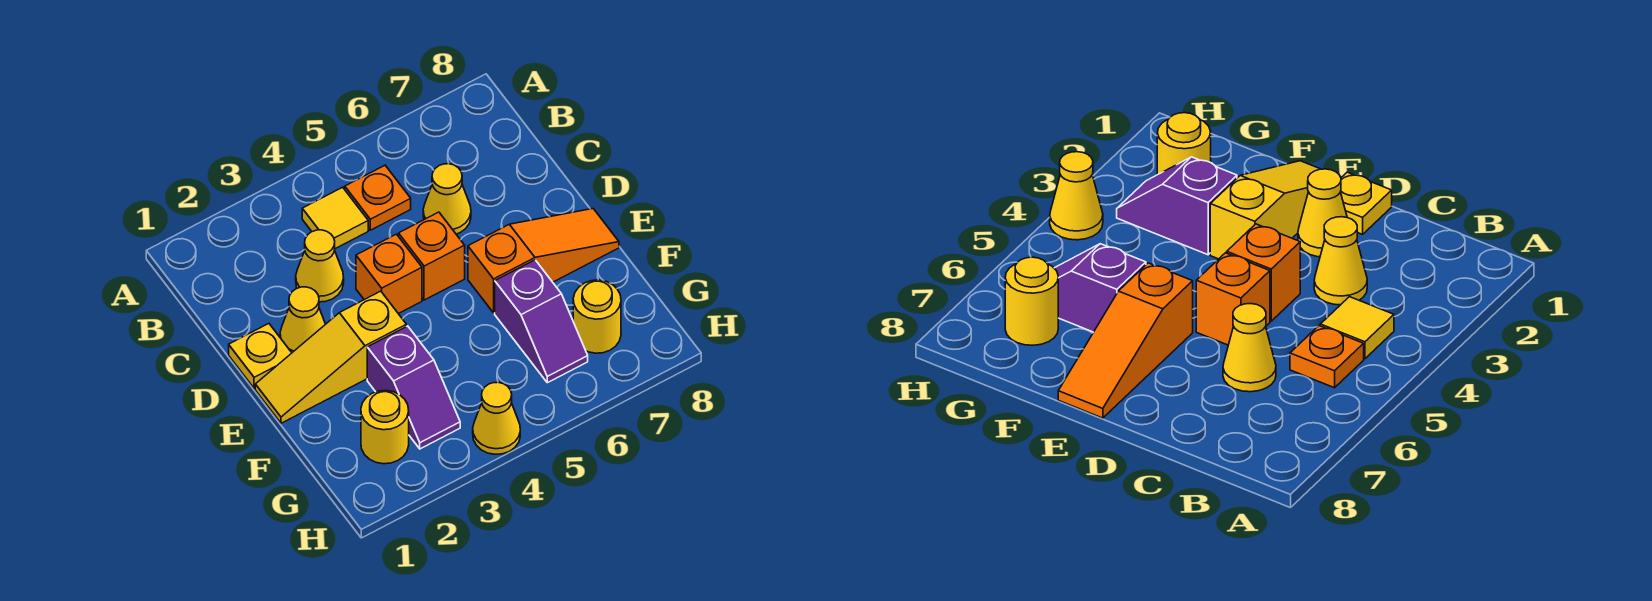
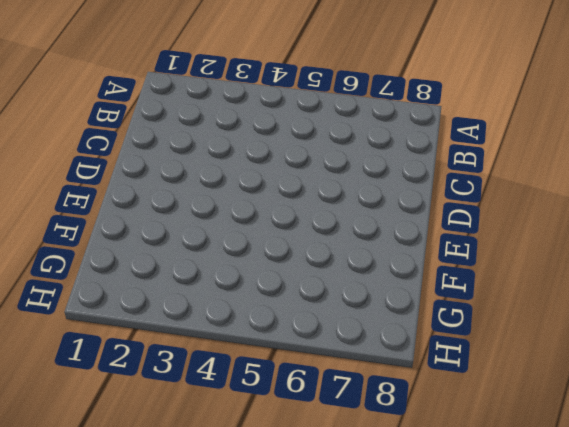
none -> yellow 1x1 tile [302,187,368,249]
none -> orange 1x1 plate [345,165,411,230]
none -> yellow 1x1 cone [296,230,344,302]

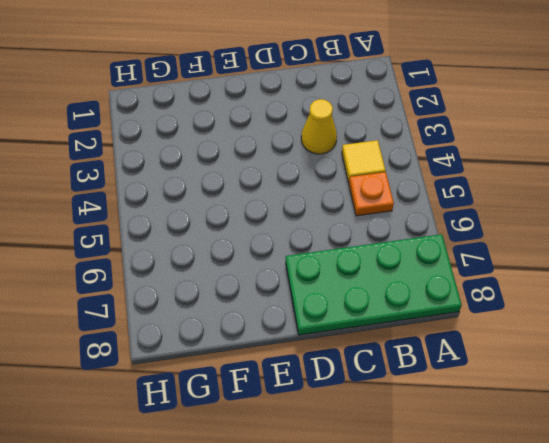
green 2x4 plate [286,234,462,335] -> none
none -> yellow 1x1 cone [423,164,471,234]
none -> yellow 1x1 plate [229,324,292,388]
none -> yellow 1x1 cone [280,287,325,352]

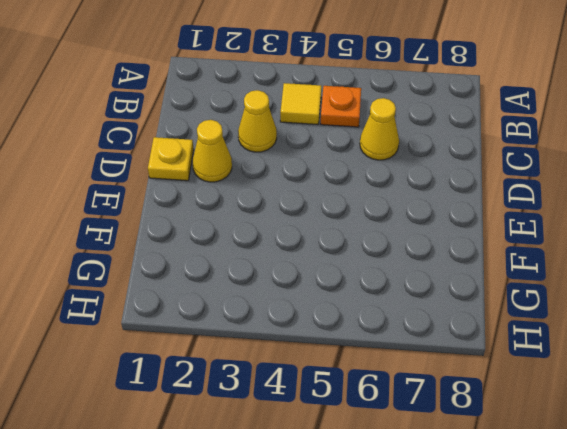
none -> orange 1x1 brick [356,234,422,314]
none -> orange 1x1 brick [399,212,465,300]
none -> yellow 1x3 slope [255,291,406,423]

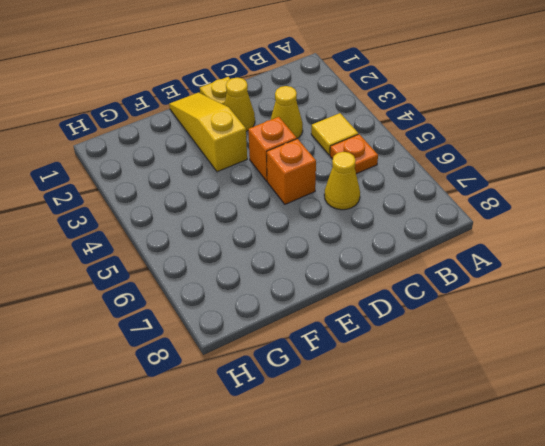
none -> orange 1x3 slope [468,209,619,313]
none -> purple 1x2 slope [367,326,460,449]
none -> purple 1x2 slope [495,260,588,383]

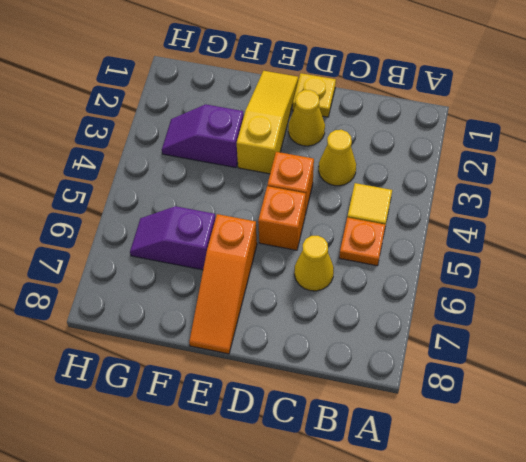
none -> yellow 1x1 round brick [361,390,409,464]
none -> yellow 1x1 round brick [573,280,621,353]
none -> yellow 1x1 cone [473,382,520,454]

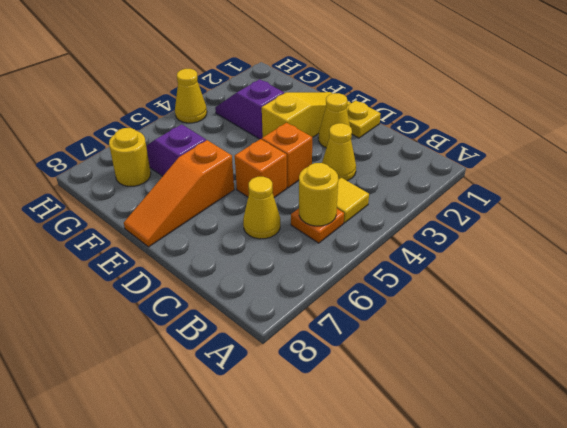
yellow 1x1 round brick [299,163,338,226] -> yellow 1x1 round brick moved to [361,390,409,464]

